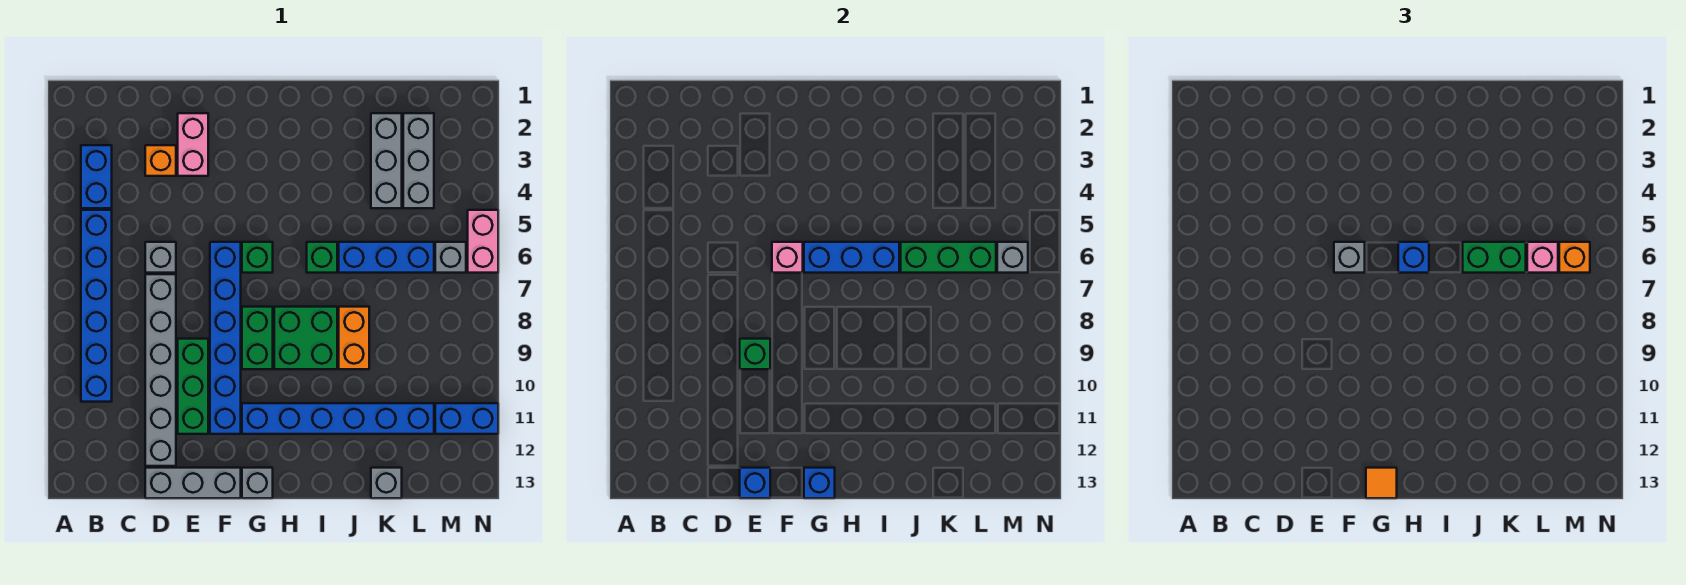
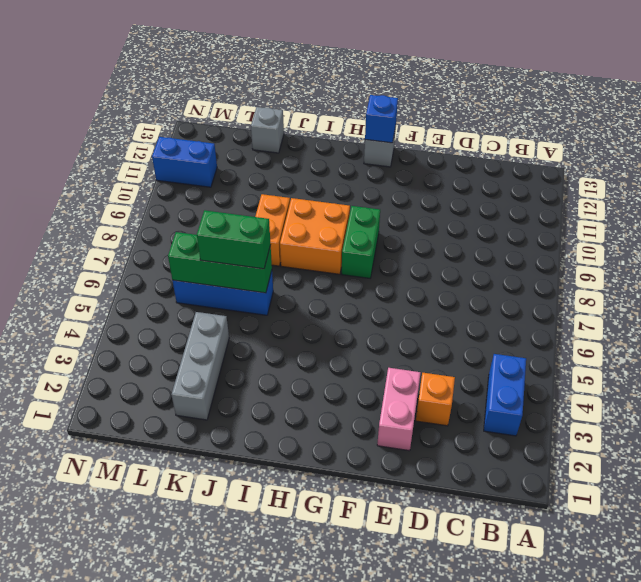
orange 2x2 brick [280,198,350,274] -> green 2x2 brick [274,307,337,369]
none -> blue 1x6 brick [81,210,112,402]
none -> grey 1x1 brick [145,242,176,273]
none -> grey 1x6 brick [145,274,176,466]
none -> grey 1x3 brick [145,468,241,498]

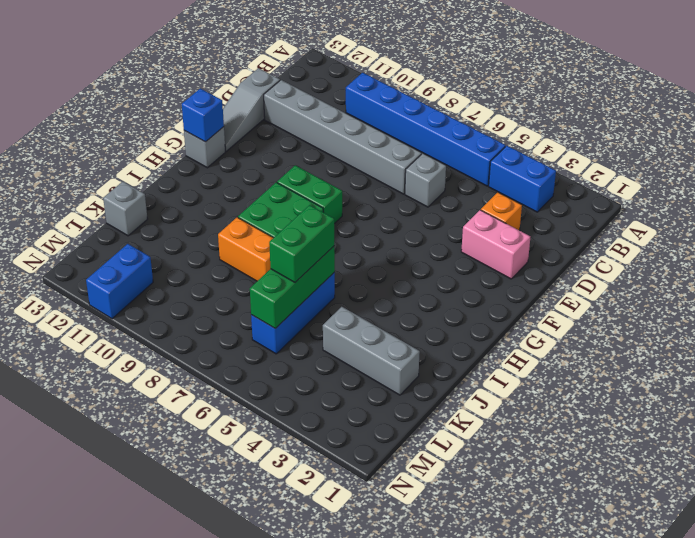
grey 1x3 slope [223,68,280,151] -> grey 1x3 brick [145,468,241,498]
none -> green 1x3 brick [178,339,208,434]
none -> blue 1x6 brick [210,242,241,434]
none -> green 1x1 brick [242,242,273,273]
none -> blue 1x6 brick [242,403,434,434]

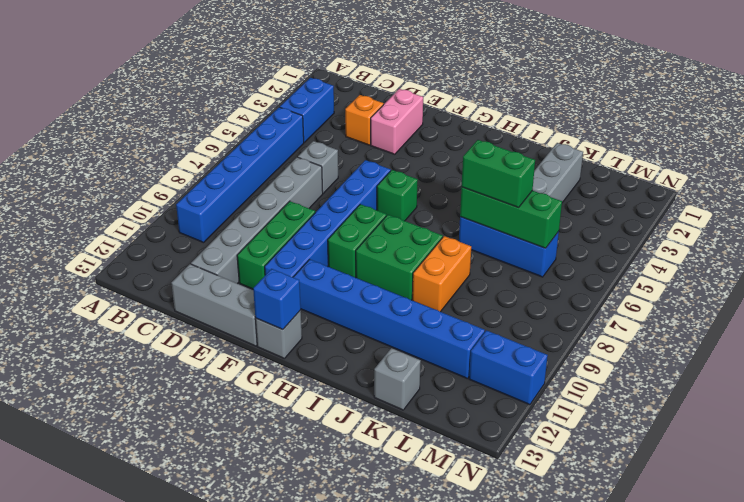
none -> green 1x1 brick [307,242,337,273]
none -> grey 1x3 brick [403,113,434,208]
none -> grey 1x1 brick [435,242,466,273]
none -> pink 1x2 brick [468,210,498,273]

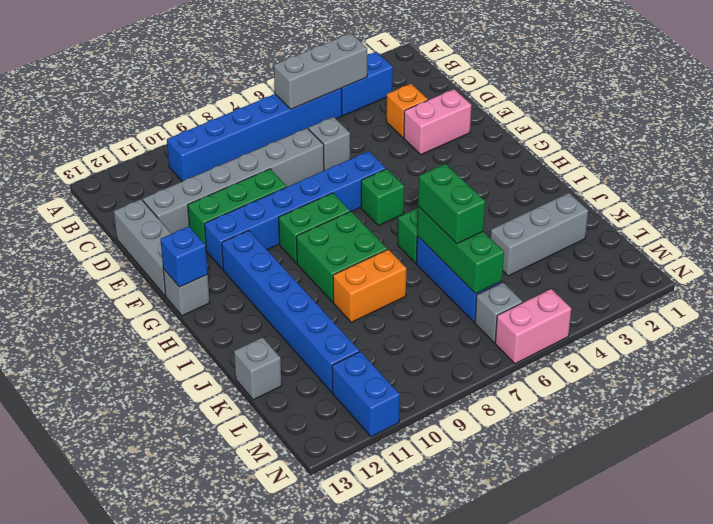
grey 1x3 brick [274,33,367,109] -> grey 1x3 brick moved to [403,113,434,208]
none -> green 1x1 brick [740,339,770,369]
none -> blue 1x1 brick [740,468,770,498]
none -> pink 1x1 brick [772,242,803,273]
none -> blue 1x3 brick [804,242,899,273]

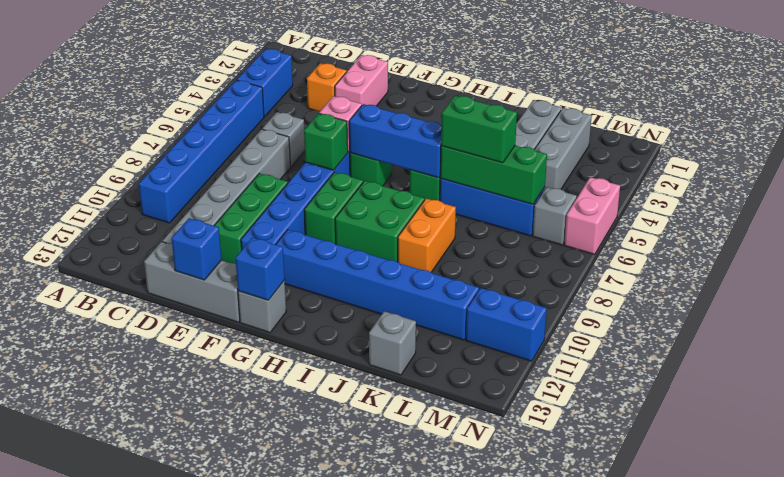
green 1x1 brick [304,113,348,170] -> green 1x1 brick moved to [740,339,770,369]
none -> grey 1x1 brick [997,242,1028,273]
none -> grey 1x1 brick [1334,242,1365,273]
none -> orange 1x1 tile [1366,468,1397,498]
none -> blue 1x1 brick [1398,242,1429,273]

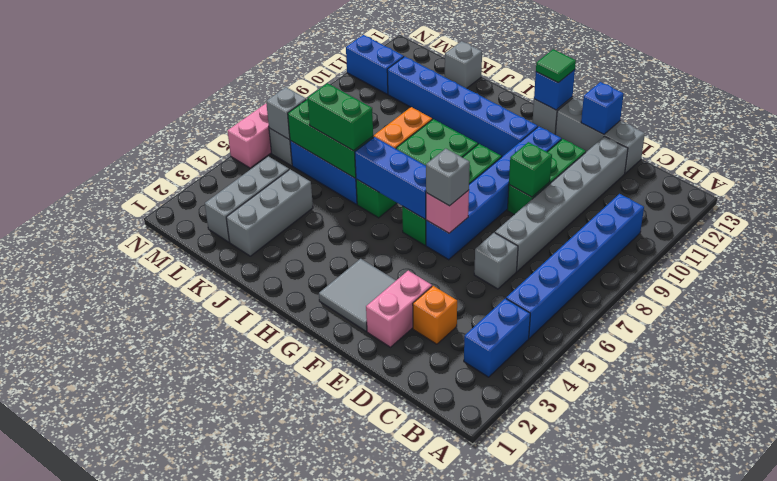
grey 2x2 tile [319,259,396,331] -> none
green 1x1 tile [536,49,576,83] -> orange 1x1 tile [1366,468,1397,498]
none -> blue 1x1 brick [1398,242,1429,273]
none -> pink 1x1 brick [1527,242,1558,273]
none -> orange 1x1 brick [1559,242,1590,273]

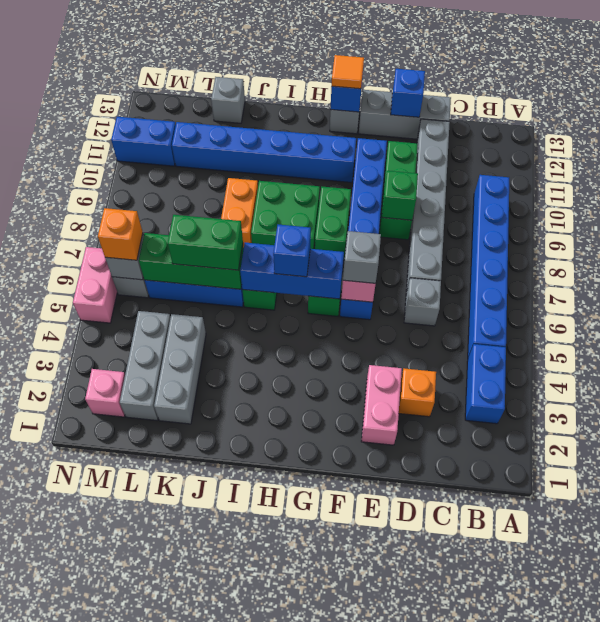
pink 1x1 brick [85,369,125,417] -> pink 1x1 brick moved to [1527,242,1558,273]

